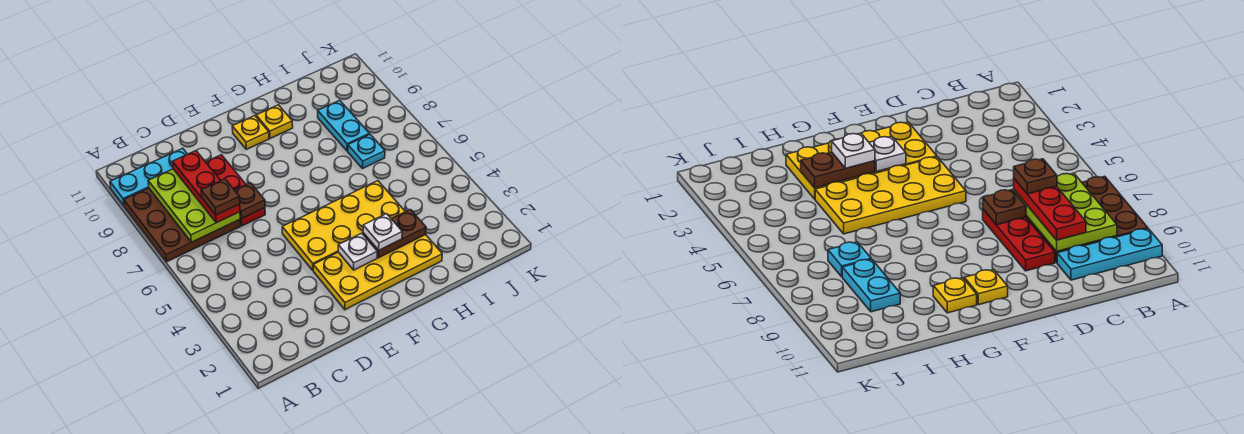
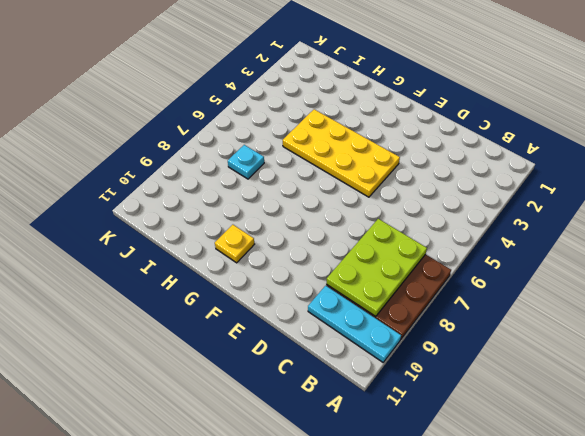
none -> red 1x3 plate [206,155,265,226]
none -> yellow 2x4 plate [313,235,442,310]
none -> yellow 1x1 plate [232,116,269,149]

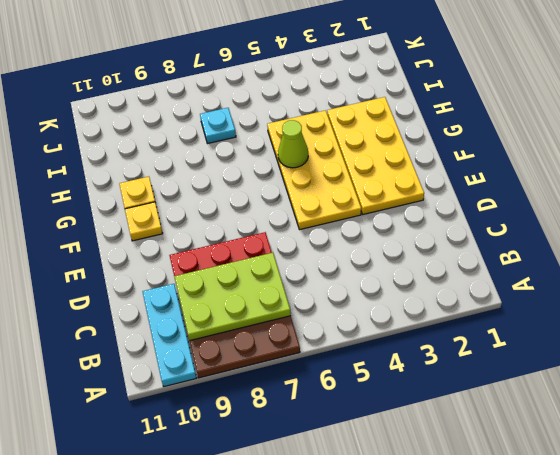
lime 1x1 cone [278,120,308,168] -> none
none -> cyan 1x2 plate [318,100,369,151]
none -> brown 1x1 plate [235,183,265,218]
none -> white 1x1 plate [338,233,377,270]

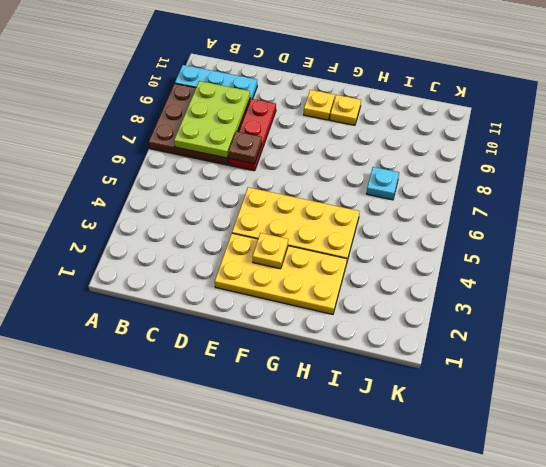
yellow 1x1 plate [252,233,288,269] -> white 1x1 plate [338,233,377,270]
none -> cyan 1x2 plate [318,100,369,151]
none -> brown 1x2 plate [363,210,426,258]
none -> red 1x3 plate [173,151,240,223]

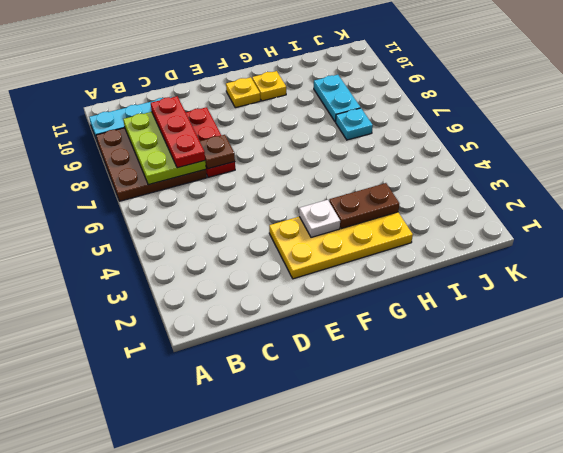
none -> yellow 2x4 plate [282,181,405,270]
none -> white 1x1 plate [363,214,402,250]
none -> brown 1x1 plate [201,179,240,215]

